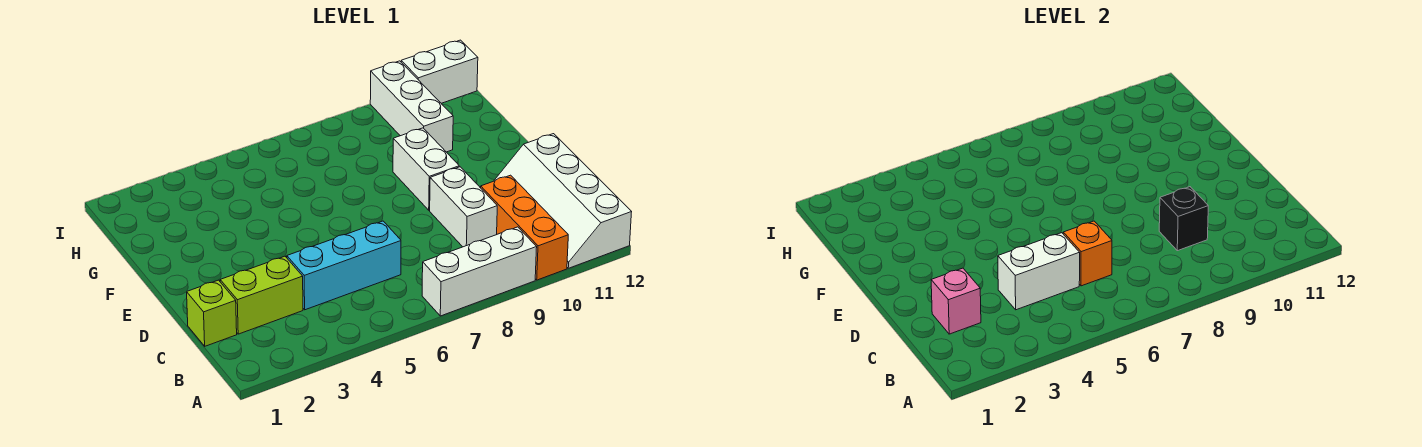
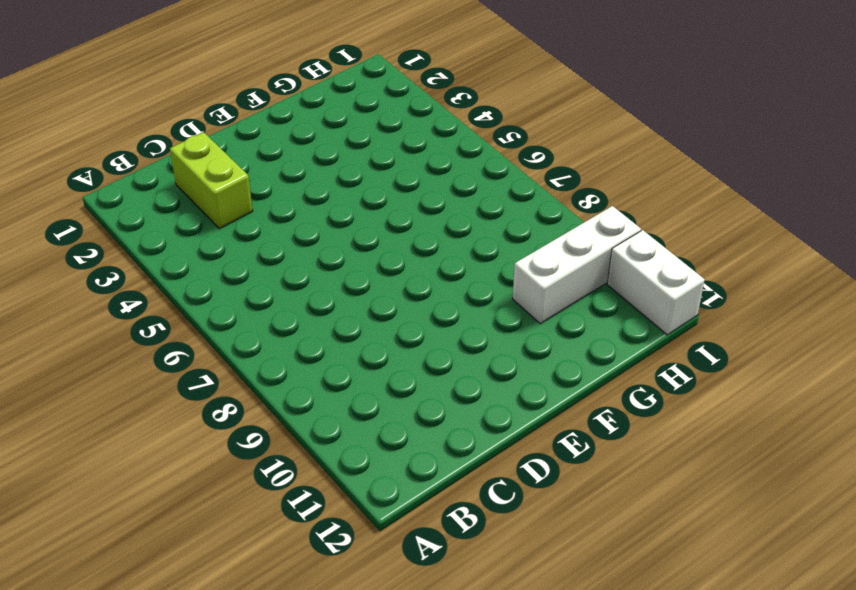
none -> white 1x3 brick [422,227,537,316]
none -> orange 1x3 brick [481,175,568,280]
none -> white 2x4 slope [494,134,631,268]

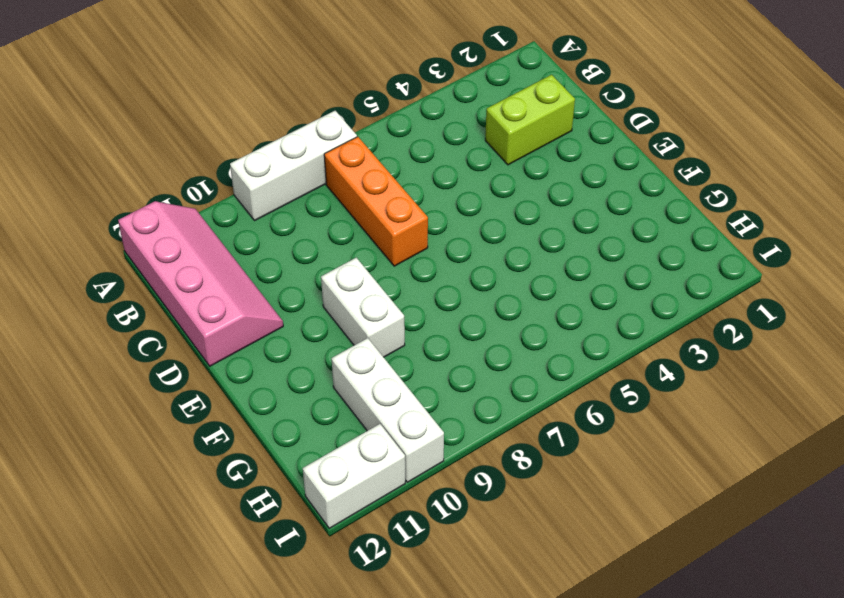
pink 2x4 slope [118,201,283,366] -> white 2x4 slope [494,134,631,268]
orange 1x3 brick [324,137,428,266] -> orange 1x3 brick moved to [481,175,568,280]
none -> lime 1x1 brick [187,280,237,346]
none -> cyan 1x3 brick [287,221,401,310]
none -> white 1x2 brick [430,167,497,247]

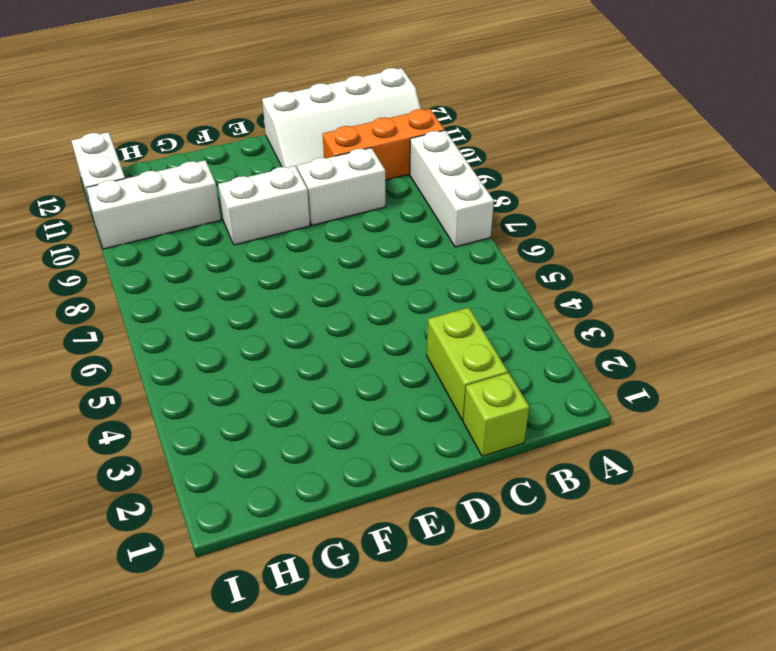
none -> cyan 1x3 brick [287,221,401,310]
none -> pink 1x1 brick [931,268,981,334]
none -> white 1x2 brick [998,233,1080,310]

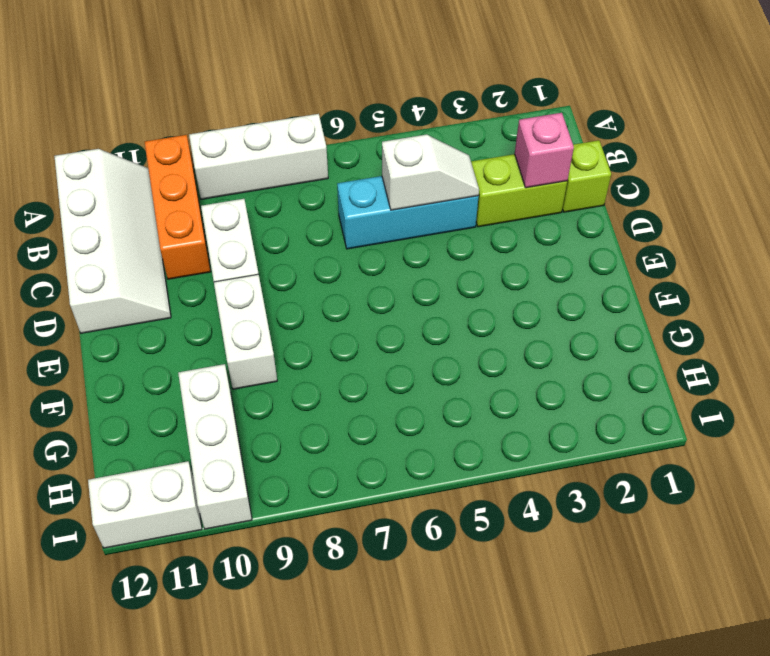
white 1x2 slope [382,134,479,210] -> white 1x2 brick [998,233,1080,310]
none -> orange 1x1 brick [1063,221,1112,286]
none -> black 1x1 brick [1159,187,1208,251]

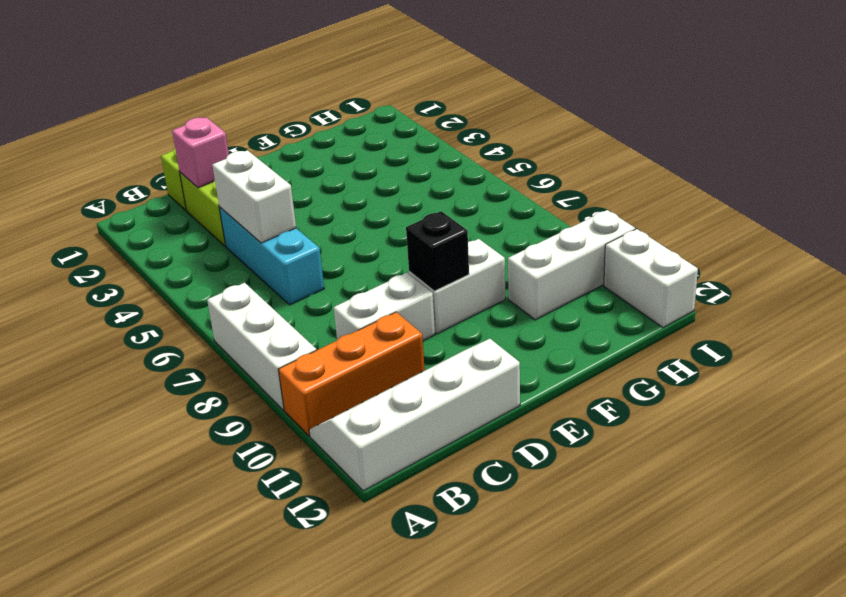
black 1x1 brick [406,211,469,291] -> black 1x1 brick moved to [1159,187,1208,251]
none -> orange 1x1 brick [1063,221,1112,286]

